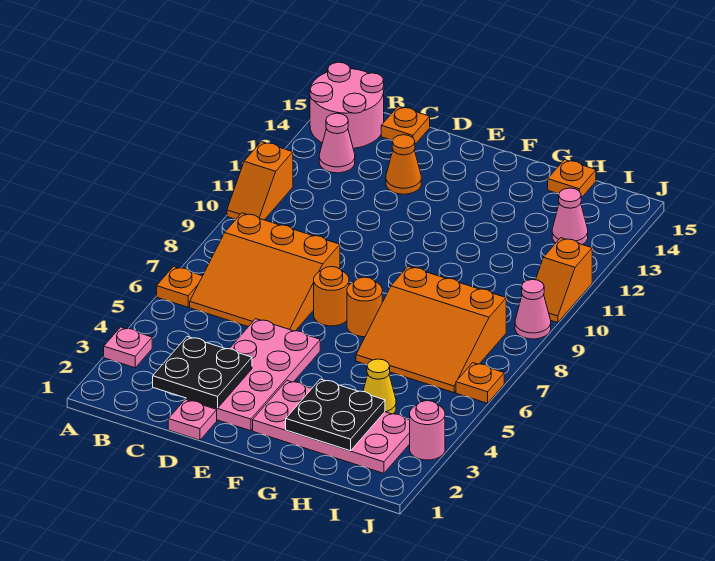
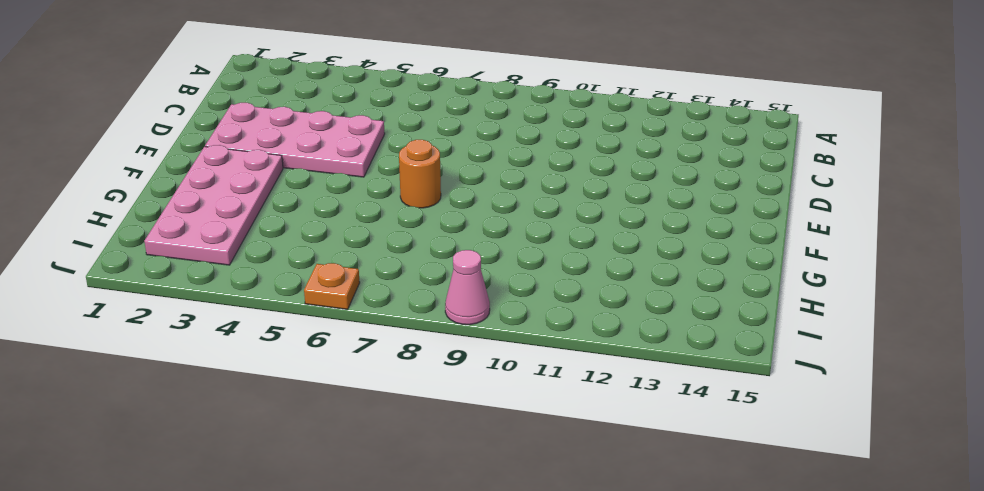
none -> pink 1x1 plate [104,327,152,368]
none -> orange 1x1 plate [157,267,202,307]
none -> orange 1x2 slope [227,142,293,220]

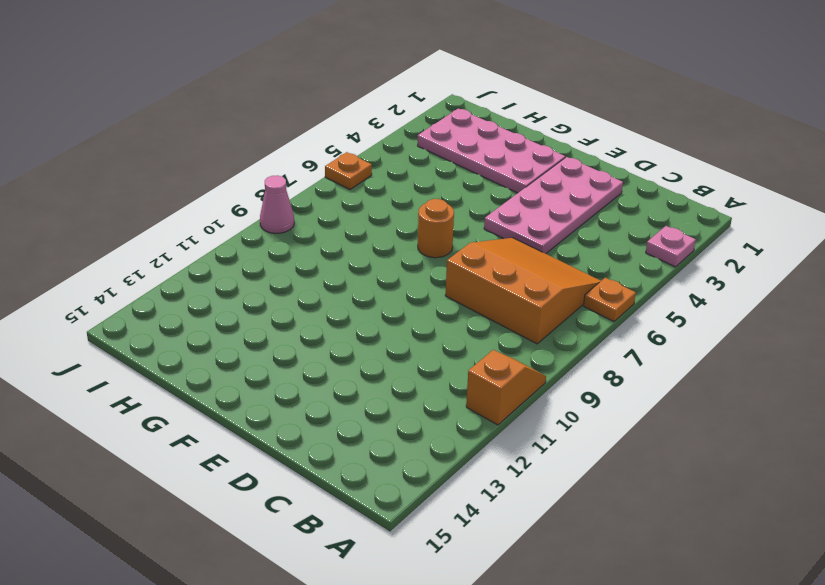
none -> pink 2x2 round brick [310,62,384,148]
none -> pink 1x1 cone [319,113,355,173]
none -> orange 1x1 plate [381,106,430,144]

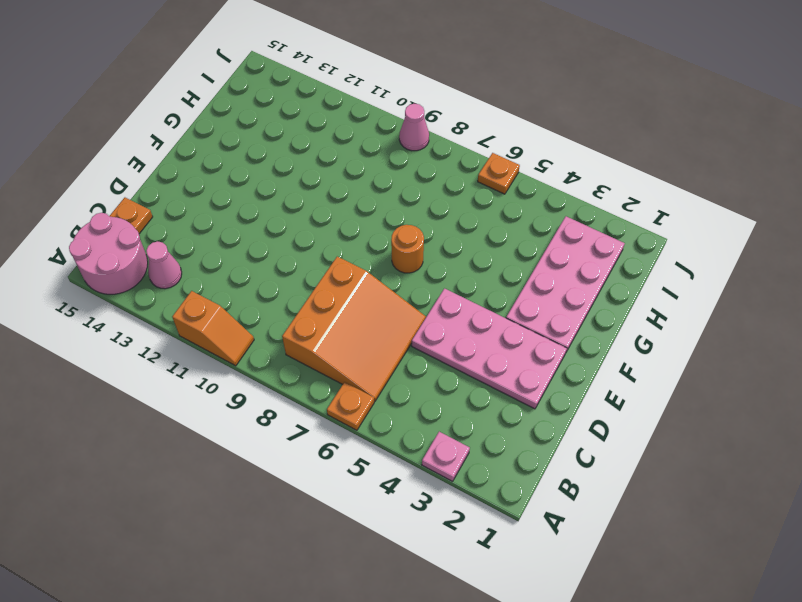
none -> pink 1x1 plate [168,399,217,440]
none -> orange 1x1 cone [386,135,421,194]
none -> orange 1x1 round brick [314,267,349,326]

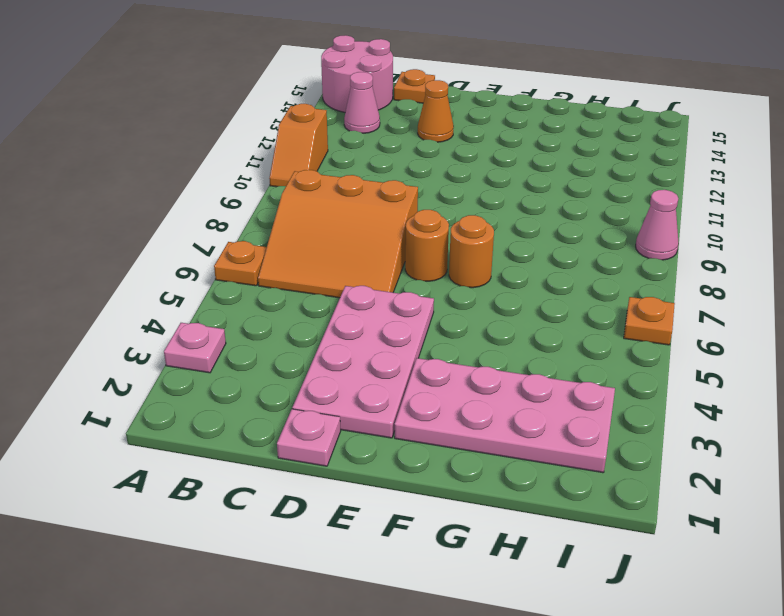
none -> orange 3x3 slope [356,266,506,393]
none -> yellow 1x1 cone [363,359,396,414]
none -> orange 1x1 plate [548,160,596,198]

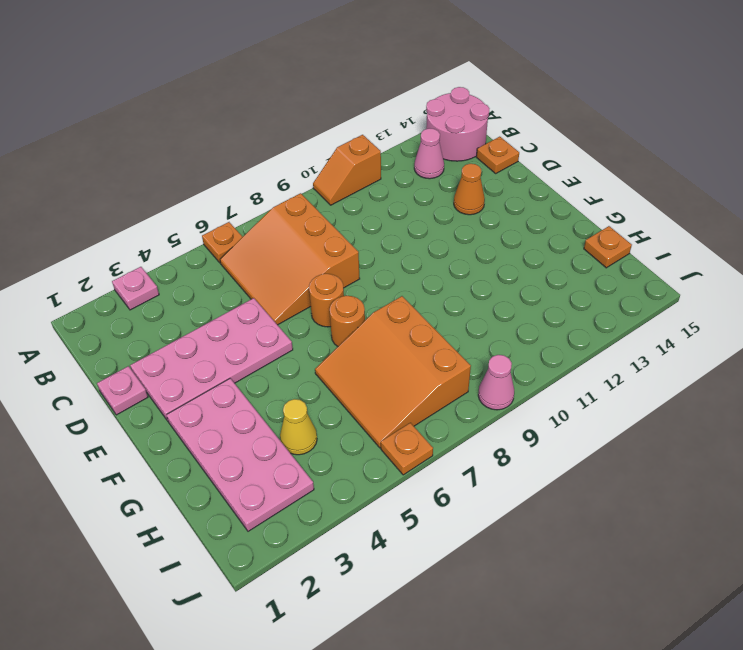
none -> pink 1x1 cone [552,188,588,245]
none -> pink 1x1 round brick [410,401,445,460]
none -> orange 1x2 slope [536,238,592,323]

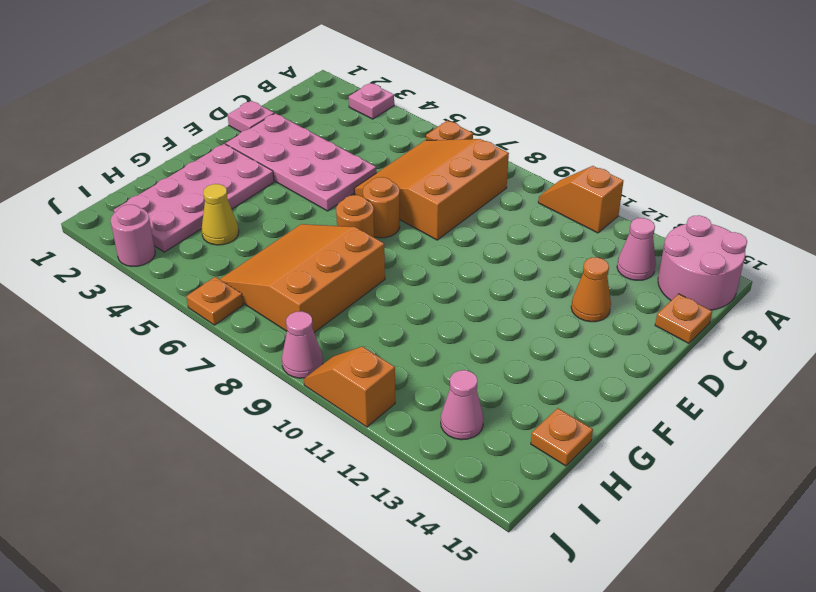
none -> black 2x2 plate [153,337,252,408]
none -> black 2x2 plate [286,379,385,451]

